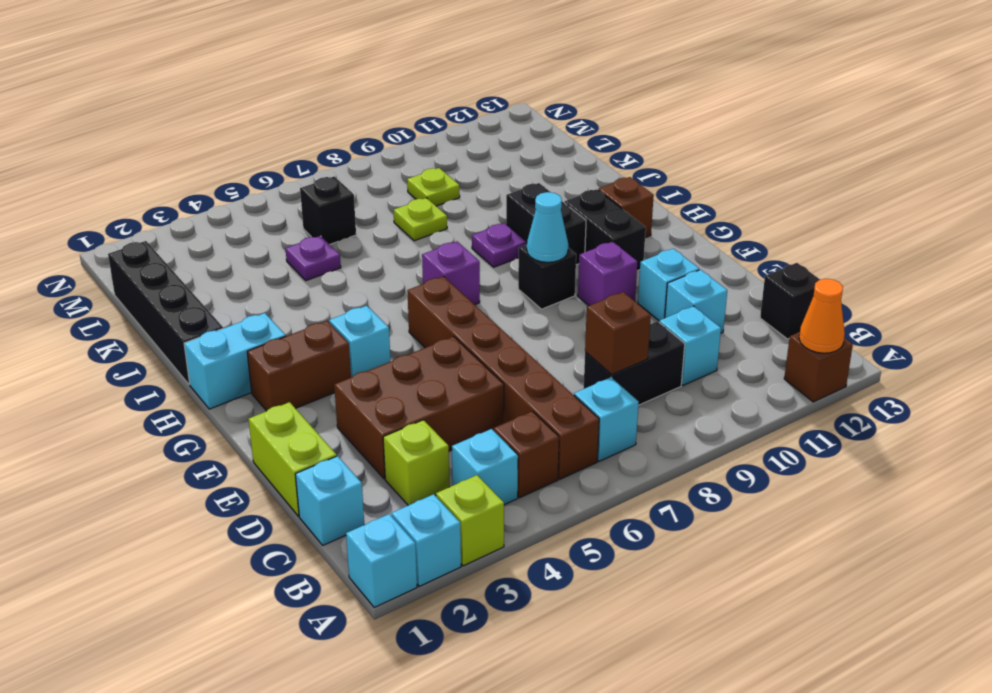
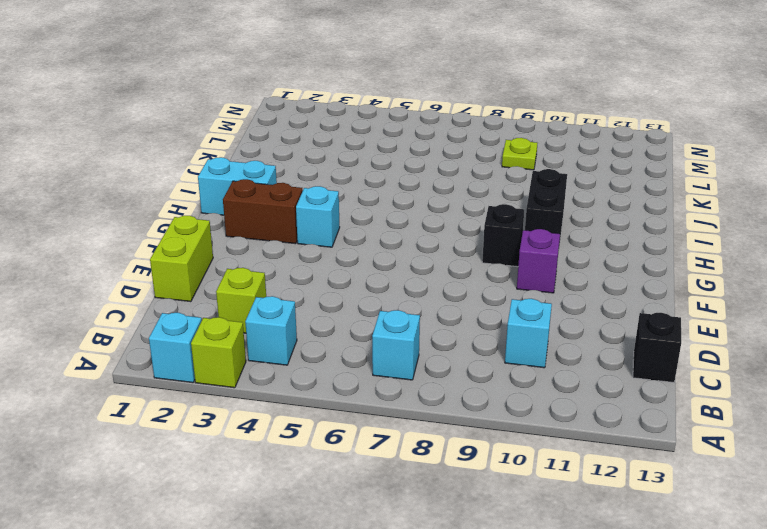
none -> cyan 1x1 brick [346,514,417,607]
none -> brown 1x1 brick [784,332,853,402]
none -> brown 1x1 brick [494,411,559,498]
none -> brown 1x6 brick [407,276,599,479]

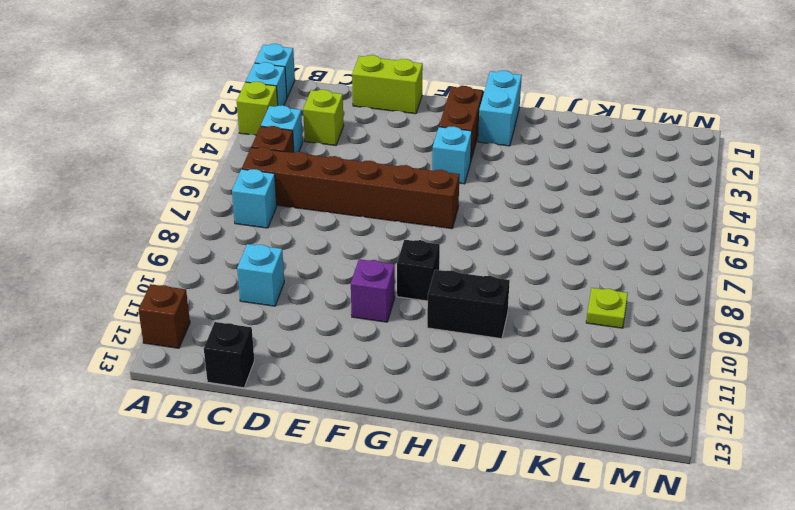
none -> cyan 1x1 brick [295,456,364,545]
none -> black 1x2 brick [584,321,685,405]
none -> brown 2x3 brick [334,337,504,479]
none -> cyan 1x1 brick [665,270,727,333]

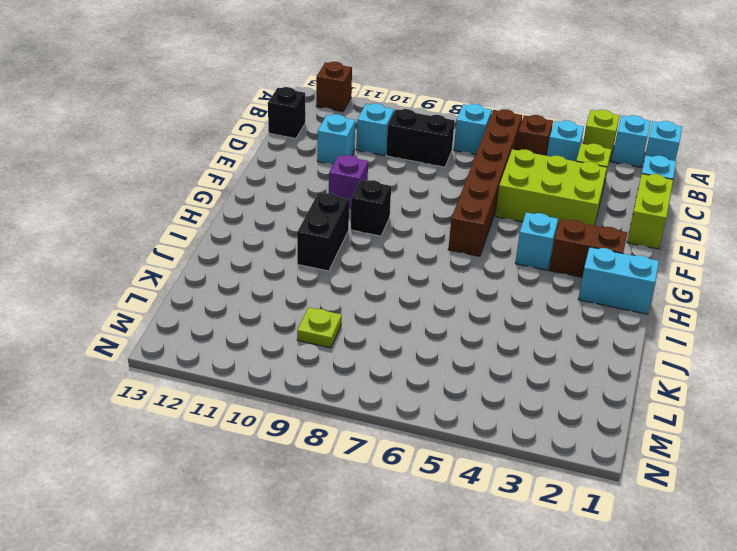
lime 2x3 brick [496,149,607,228] -> brown 2x3 brick [334,337,504,479]
none -> cyan 1x1 brick [638,249,699,321]
none -> black 1x2 brick [564,189,646,271]
none -> purple 1x1 brick [422,241,480,305]
none -> brown 1x1 brick [598,177,654,238]

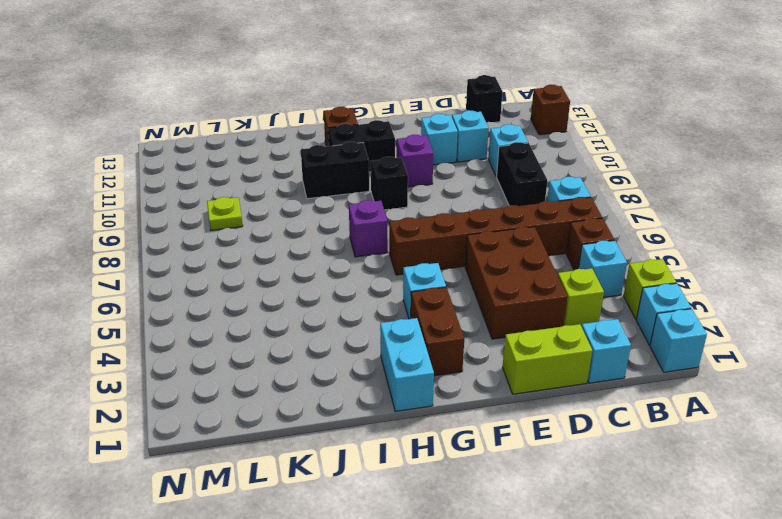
none -> black 1x4 brick [108,241,223,385]
none -> purple 1x1 plate [472,223,527,267]
none -> purple 1x1 plate [285,236,341,281]
none -> lime 1x1 plate [394,198,447,241]

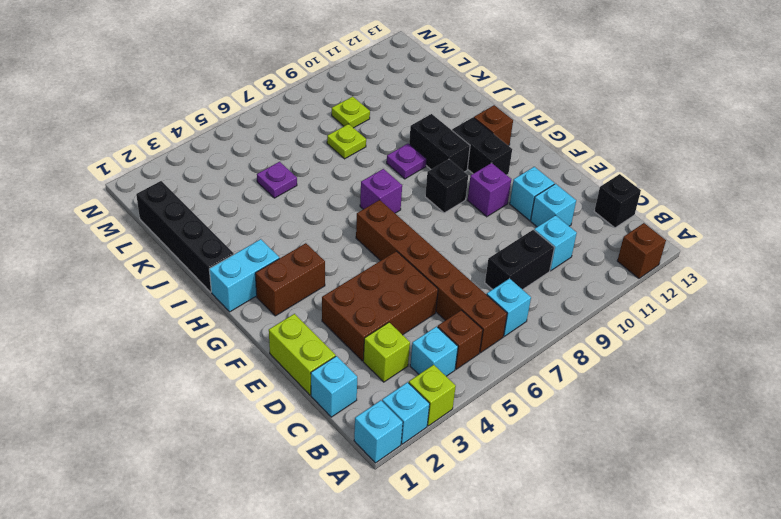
none -> cyan 1x1 brick [329,306,391,377]
none -> black 1x1 brick [300,176,356,244]
none -> orange 1x1 cone [799,279,845,353]
none -> brown 1x1 brick [585,292,651,375]

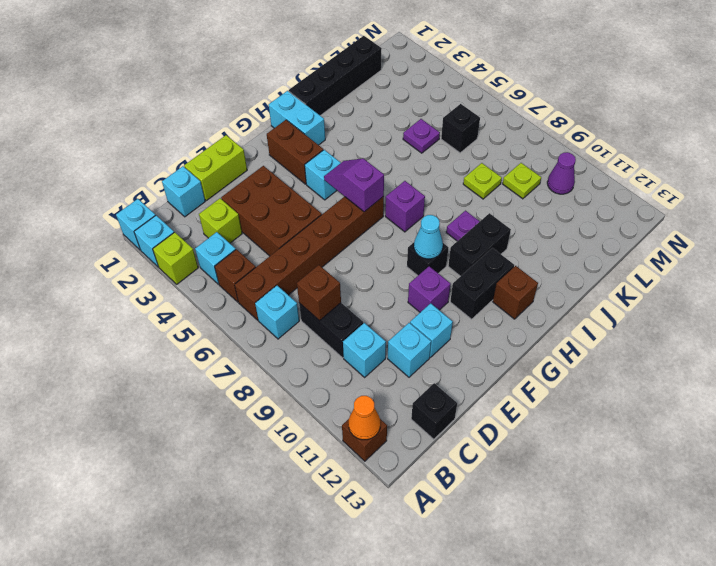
purple 1x2 slope [324,158,384,212] -> none
purple 1x1 cone [547,152,576,194] -> none

